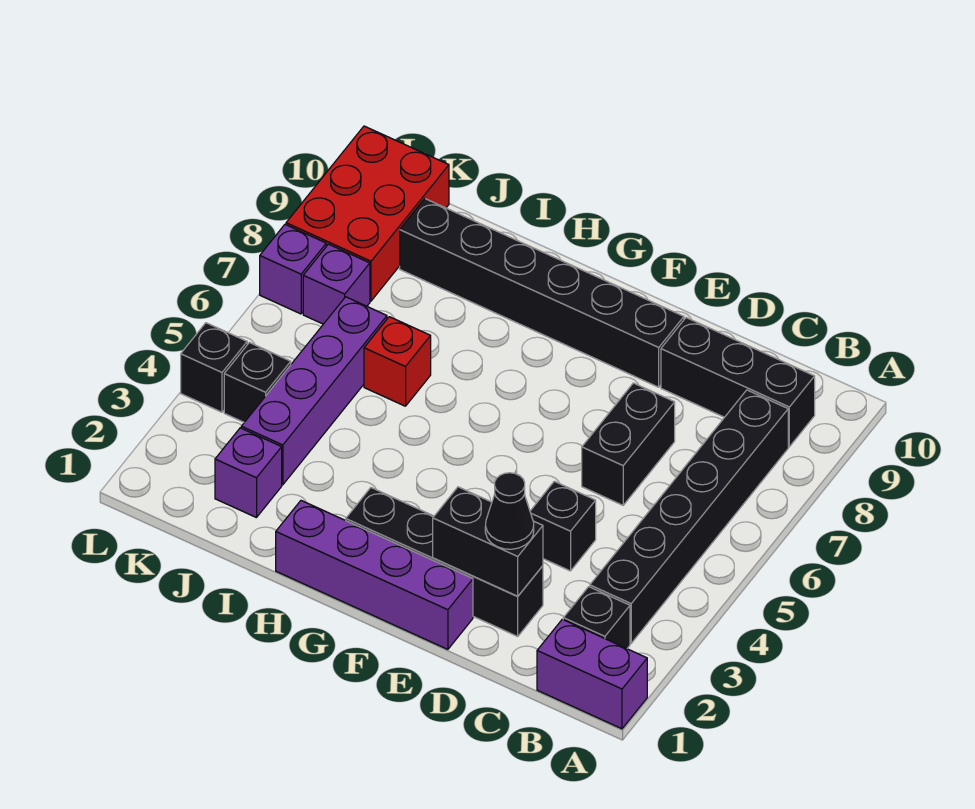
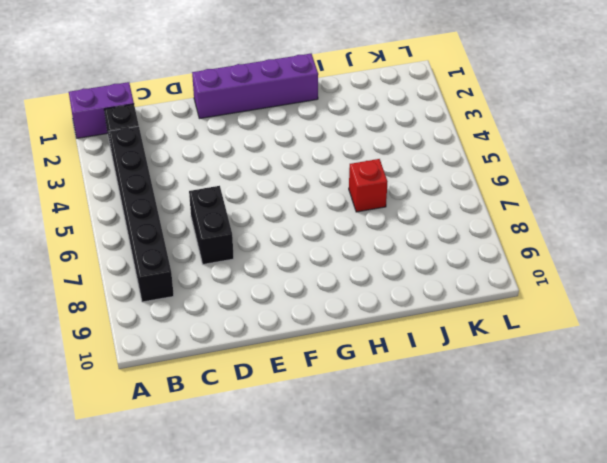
none -> black 1x3 brick [661,318,815,447]
none -> black 1x4 brick [346,488,543,636]
none -> black 1x1 brick [530,481,596,571]

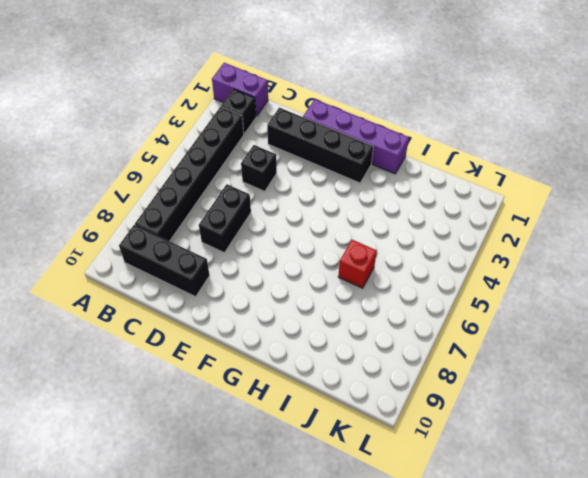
none -> black 1x6 brick [400,199,684,387]
none -> purple 1x1 brick [215,428,282,518]
none -> purple 1x4 brick [241,297,387,485]

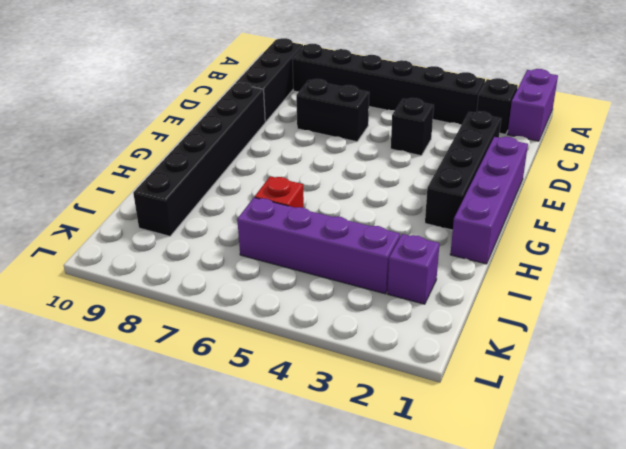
none -> black 1x1 brick [224,343,291,422]
none -> purple 1x1 brick [303,244,370,324]
none -> red 2x3 brick [286,126,449,301]

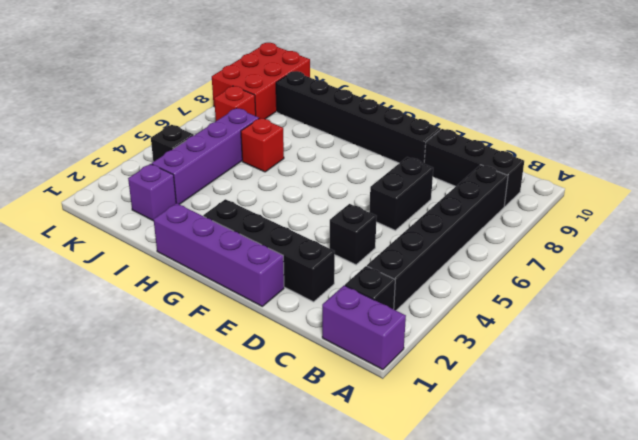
red 1x1 brick [214,86,256,121] -> purple 1x1 brick [303,244,370,324]
none -> black 1x1 brick [181,323,247,412]
none -> purple 1x1 brick [260,225,326,314]
none -> black 1x2 brick [433,487,543,596]

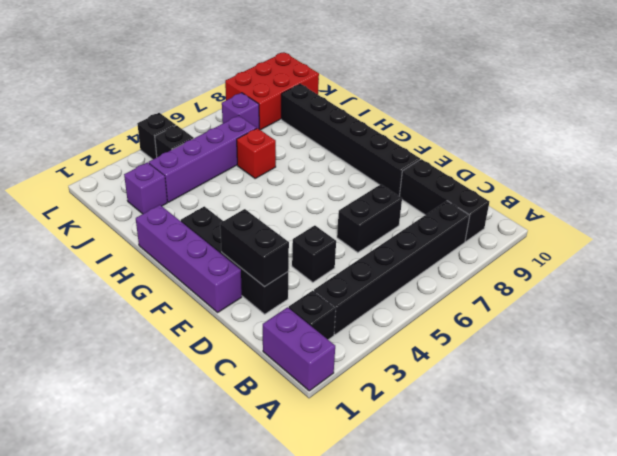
none -> purple 1x1 brick [260,225,326,314]
none -> black 1x1 cone [485,473,534,549]

